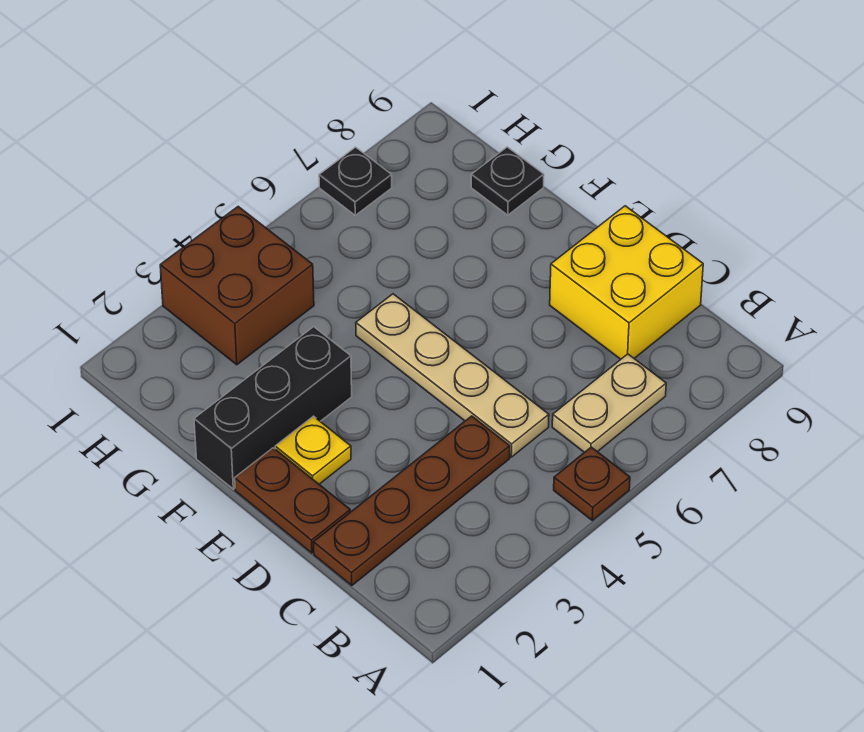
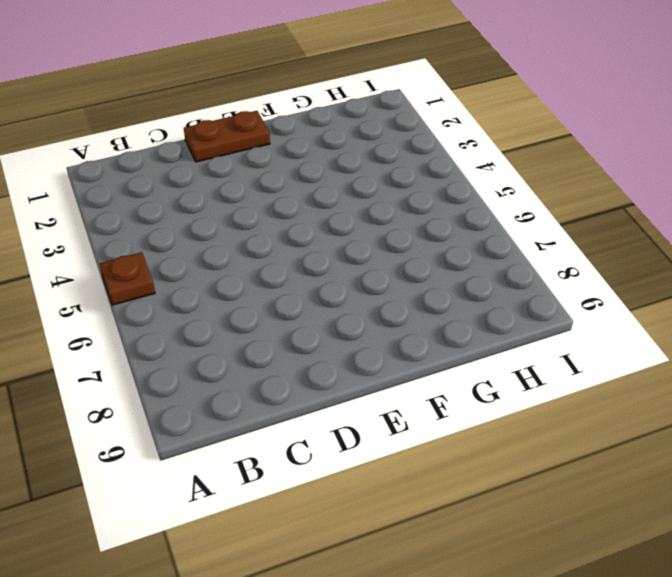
none -> tan 1x2 plate [552,354,666,452]
none -> brown 1x4 plate [314,416,510,586]

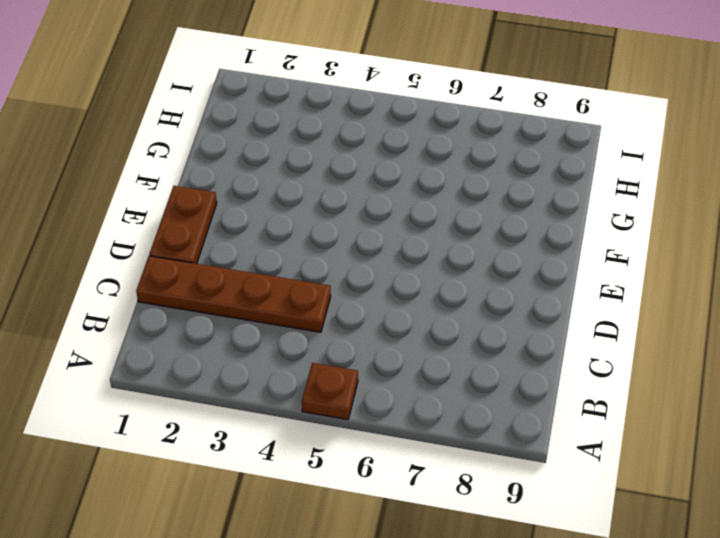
none -> tan 1x2 plate [552,354,666,452]
none -> tan 1x4 plate [356,294,549,457]

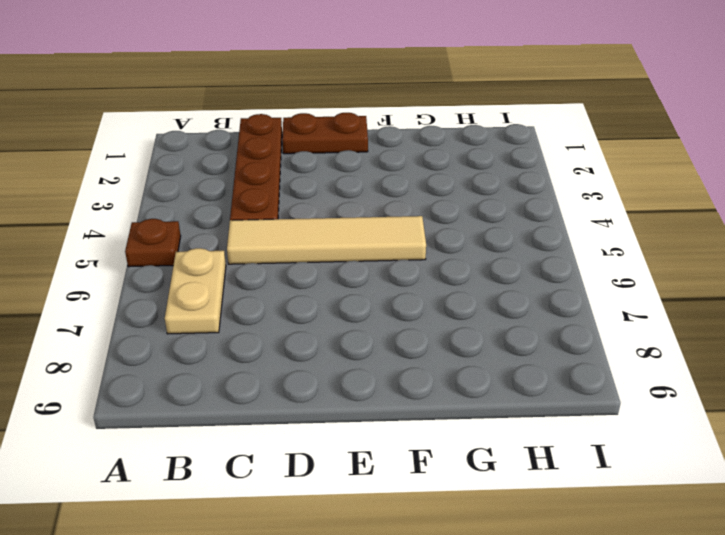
tan 1x4 tile [227,216,426,264] -> tan 1x4 plate [356,294,549,457]
none -> yellow 2x2 brick [550,206,703,359]
none -> yellow 1x1 plate [275,416,351,484]

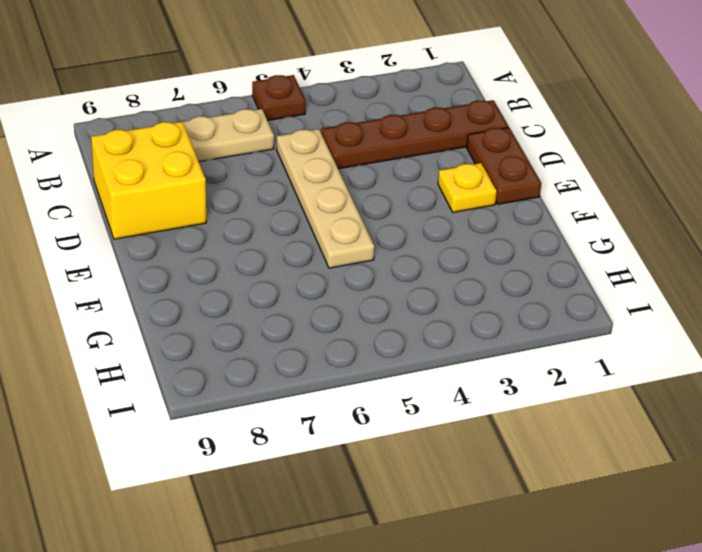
none -> black 1x3 brick [194,327,352,489]
none -> black 1x1 plate [471,147,544,215]

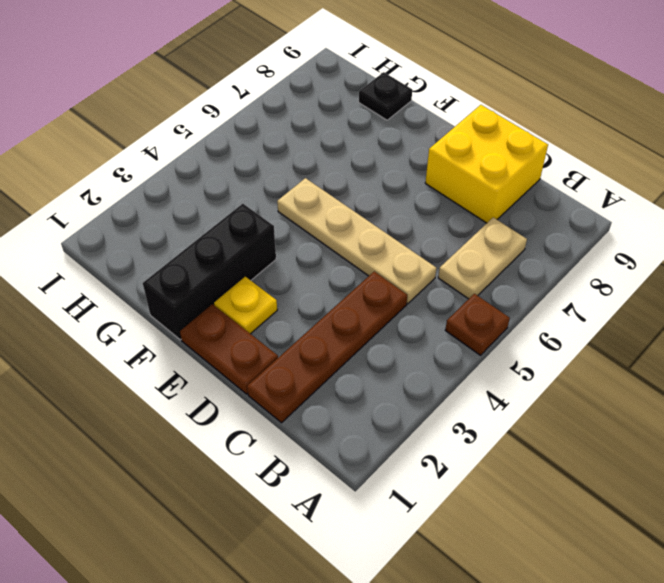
none -> brown 2x2 brick [160,207,314,365]
none -> black 1x1 plate [319,147,392,215]

